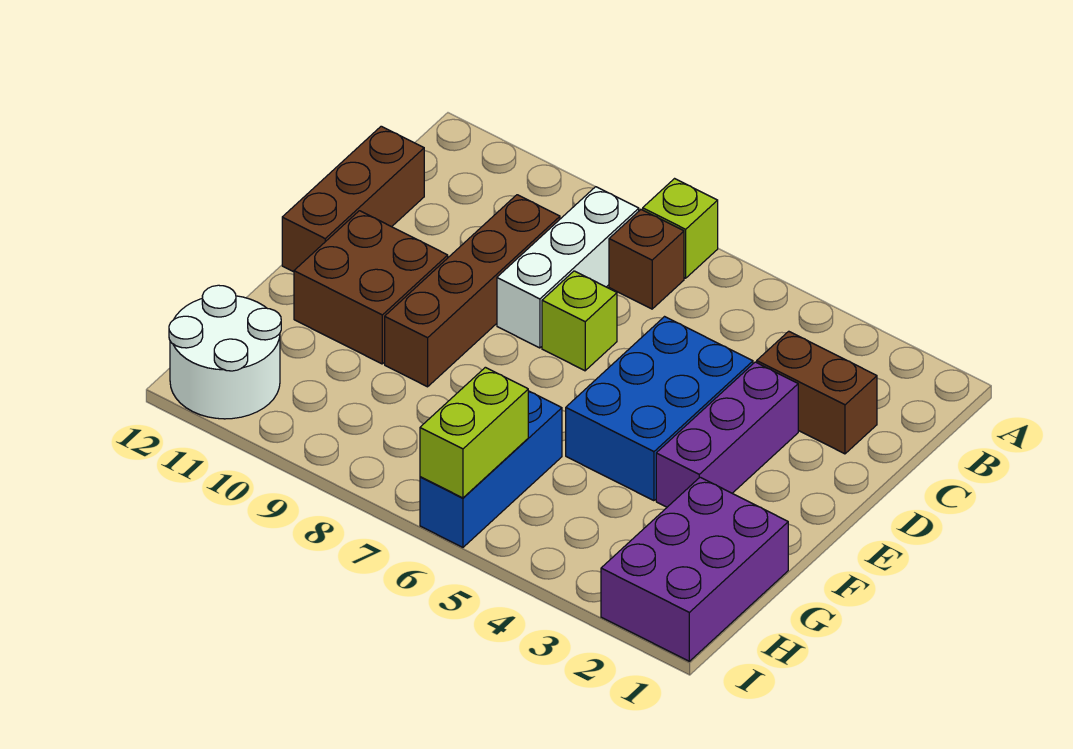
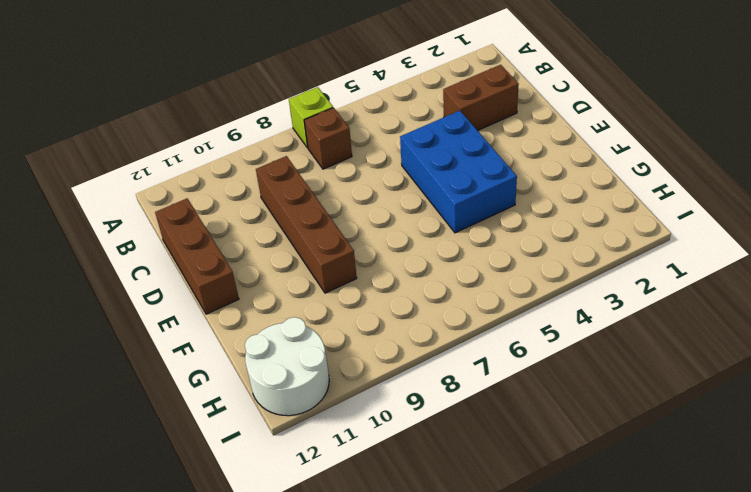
none -> white 1x3 brick [497,187,639,348]
none -> purple 1x3 brick [656,362,798,507]
none -> lime 1x1 brick [542,271,617,371]

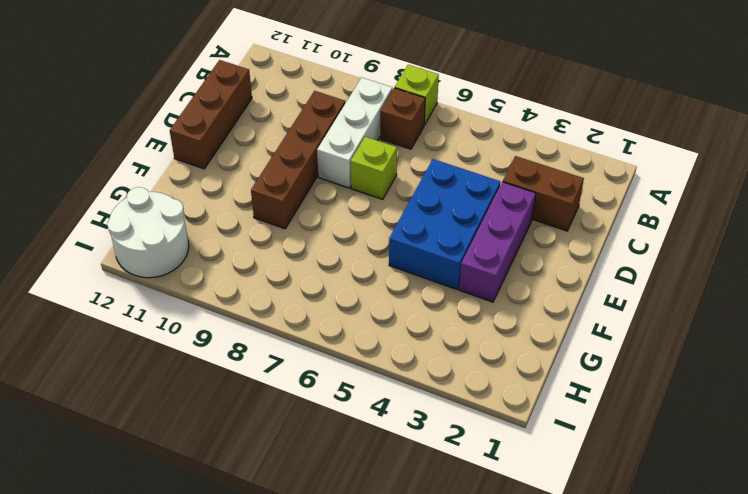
none -> brown 2x2 brick [294,211,448,364]
none -> purple 2x3 brick [601,477,788,661]
none -> blue 1x3 brick [420,391,562,547]

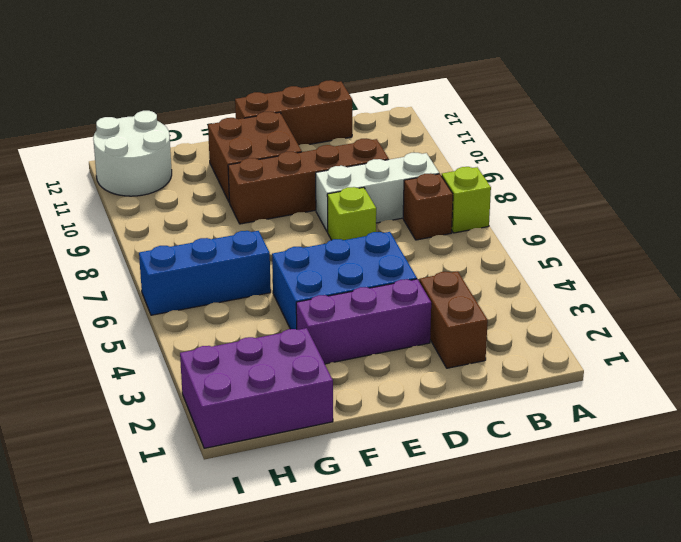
none -> lime 1x2 brick [420,367,528,498]

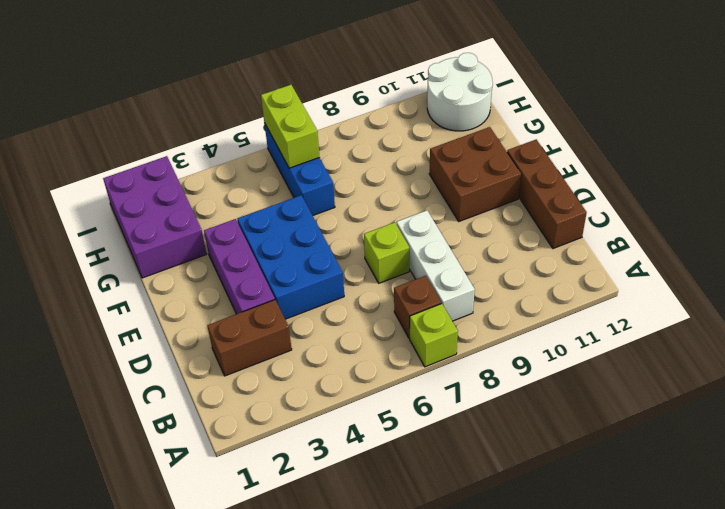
none -> brown 1x4 brick [385,195,560,387]

